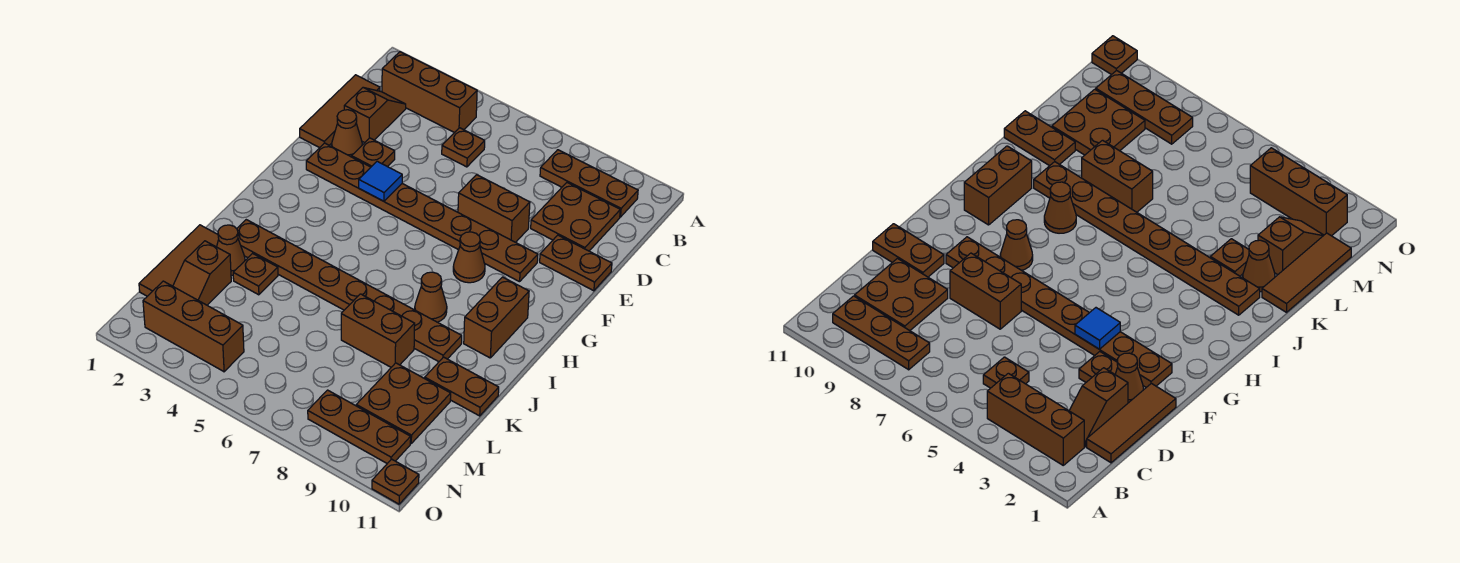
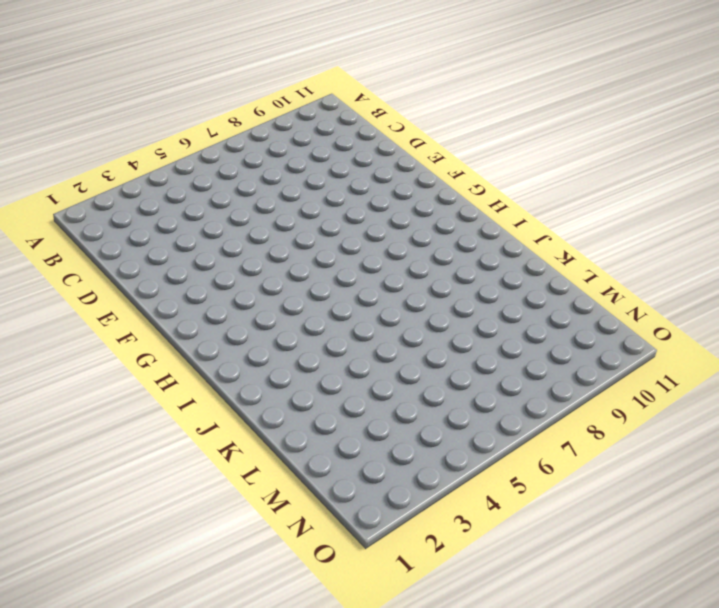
none -> brown 1x3 brick [382,52,477,133]
none -> brown 1x3 plate [540,150,638,217]
none -> brown 1x3 tile [300,75,380,148]

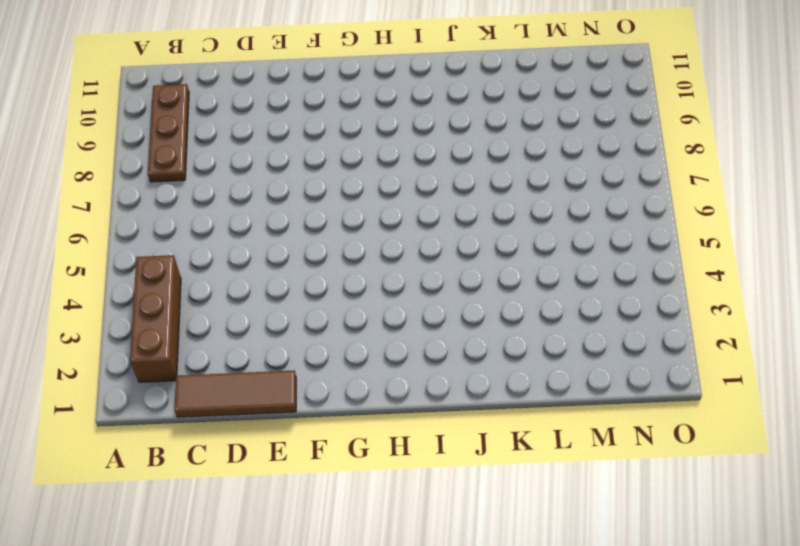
none -> brown 1x2 slope [344,88,406,143]
none -> brown 1x1 plate [442,128,485,167]
none -> brown 2x2 plate [531,183,620,251]

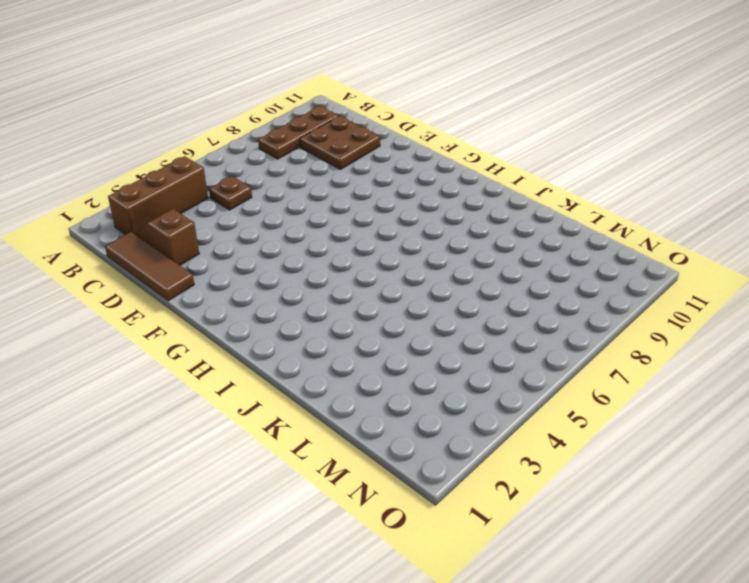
none -> brown 1x1 cone [332,110,362,157]
none -> brown 1x1 plate [352,138,395,167]
none -> brown 1x2 brick [458,175,530,242]

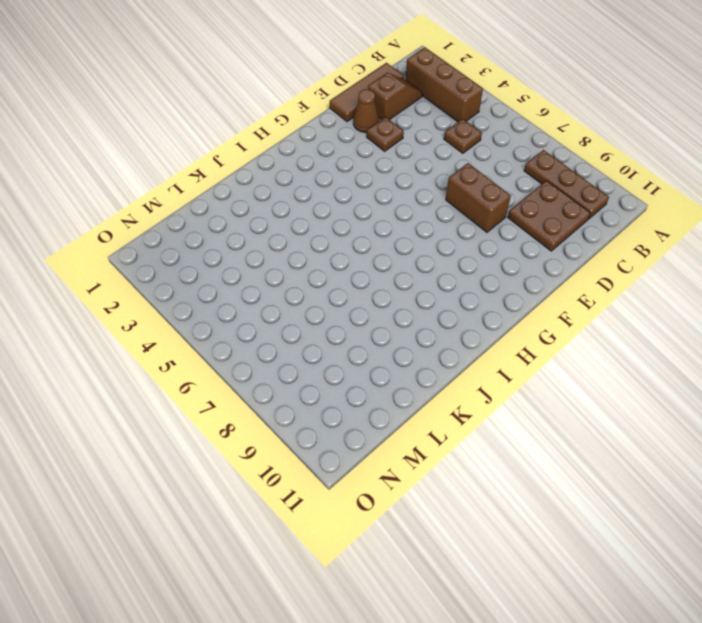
none -> brown 1x2 plate [540,235,612,291]
none -> brown 1x8 plate [306,143,538,282]
none -> brown 1x1 cone [453,232,485,283]

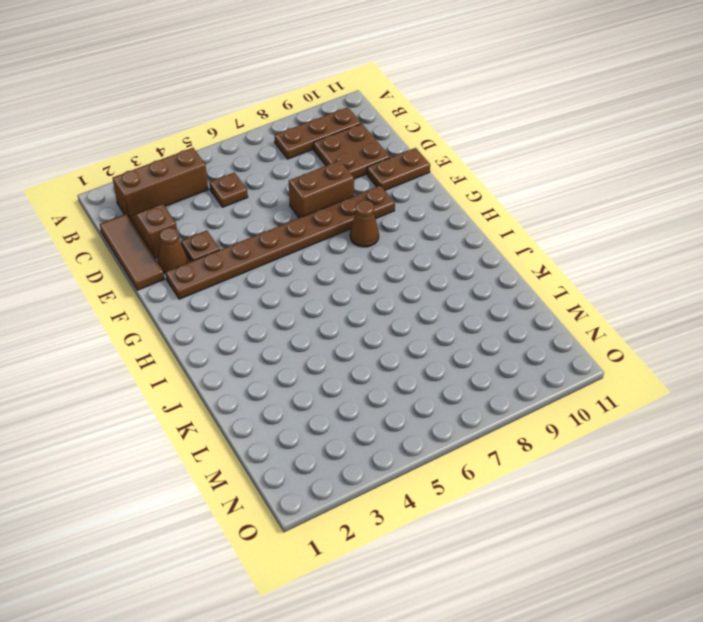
none -> brown 1x2 brick [464,277,529,358]
none -> brown 1x1 cone [415,272,447,322]
none -> brown 1x8 plate [237,220,462,362]

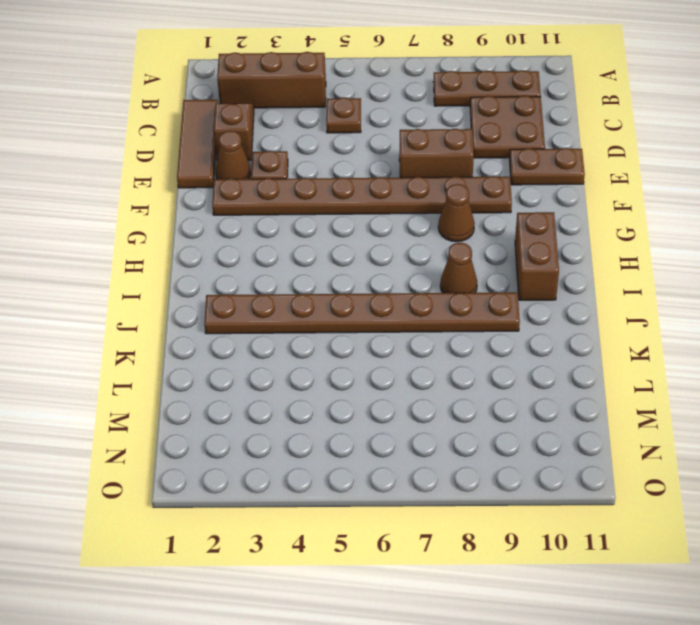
none -> brown 1x3 tile [139,225,219,296]
none -> brown 1x1 cone [217,225,245,275]
none -> brown 1x1 plate [233,254,278,295]

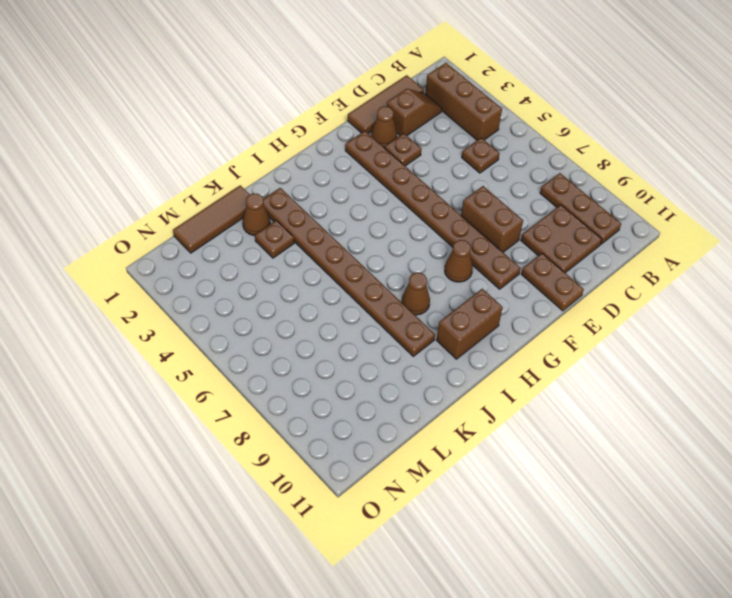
none -> brown 1x2 brick [341,294,415,367]
none -> brown 1x2 plate [425,357,499,416]
none -> brown 1x2 slope [173,241,231,305]

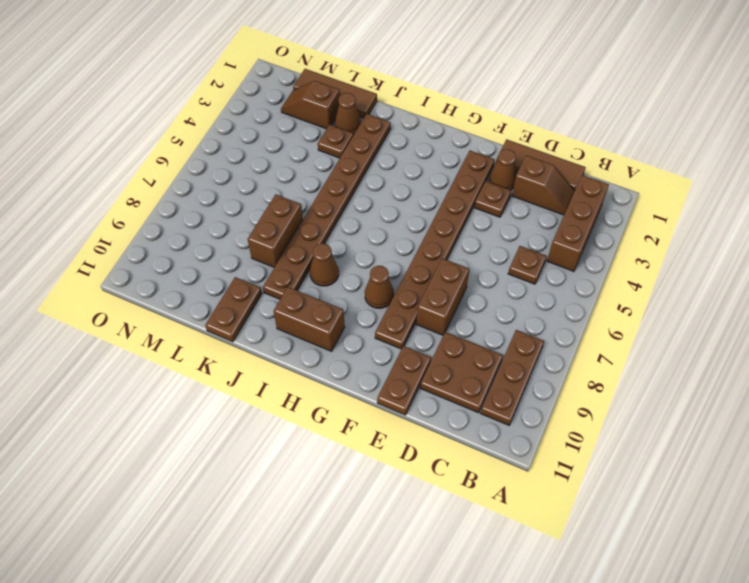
none -> brown 2x2 plate [356,363,451,443]
none -> brown 1x3 brick [143,281,244,372]
none -> brown 1x3 plate [308,390,411,463]

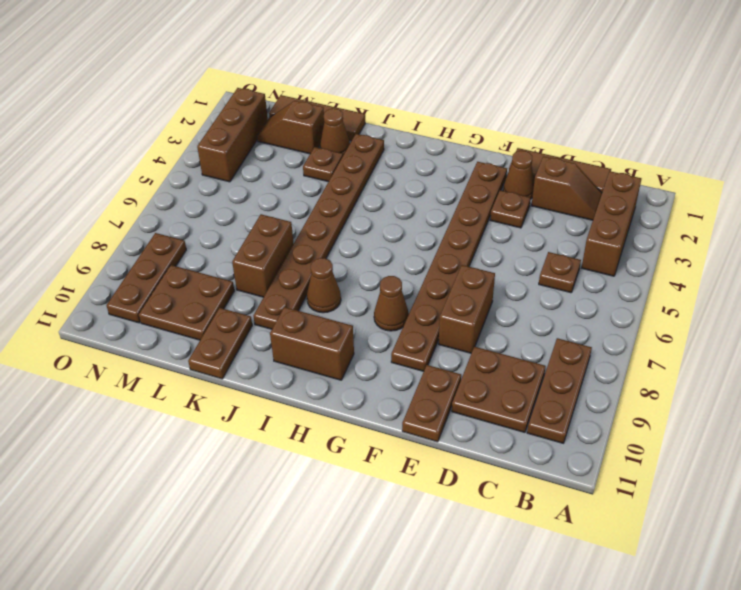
none -> brown 1x1 plate [372,459,419,504]
none -> blue 1x1 tile [359,161,402,201]

